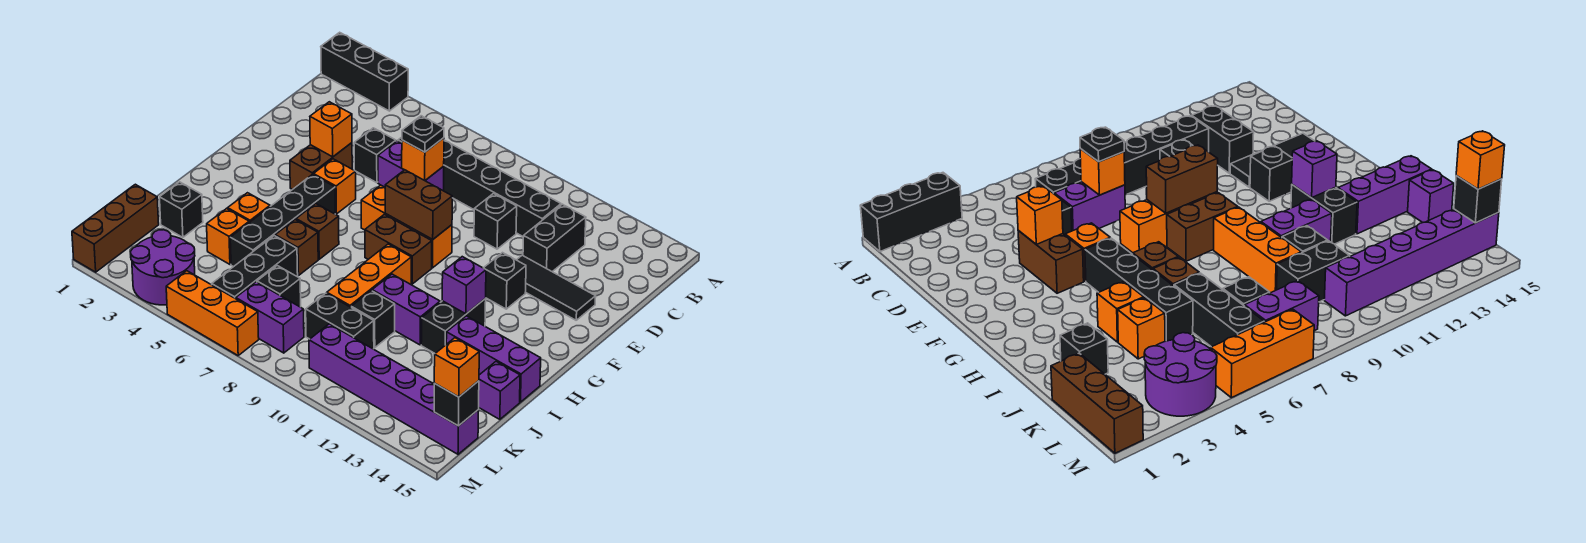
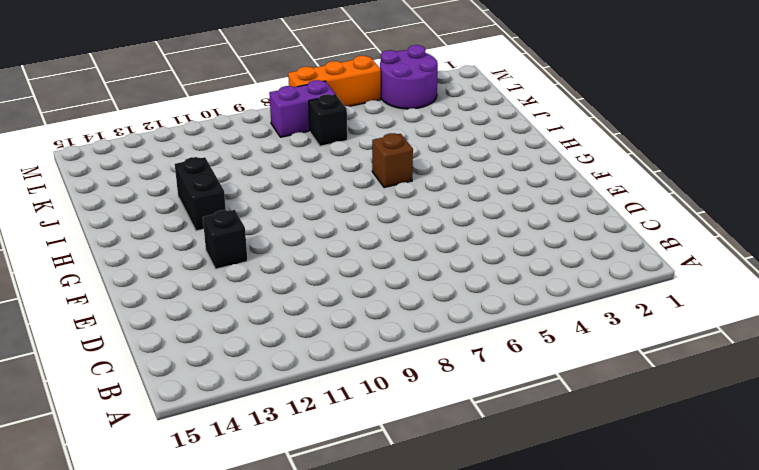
none -> black 1x3 brick [321,32,408,111]
none -> black 1x6 brick [398,137,561,237]
none -> black 1x2 brick [523,204,586,272]
none -> black 1x1 brick [354,128,396,183]

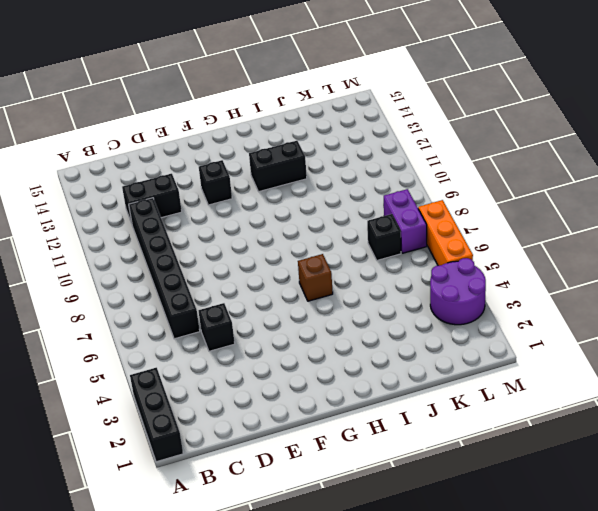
none -> purple 1x2 brick [378,141,444,191]
none -> black 1x1 brick [474,194,517,249]
none -> brown 1x2 brick [290,143,352,190]
none -> black 1x3 tile [517,255,596,320]

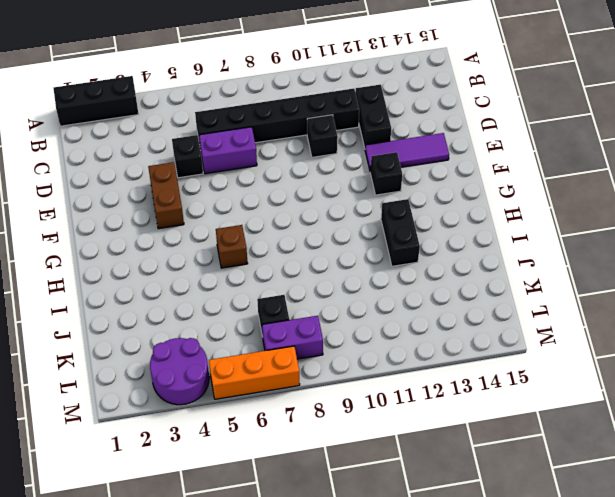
purple 1x3 tile [365,133,449,170] -> black 1x3 tile [517,255,596,320]
none -> orange 1x1 brick [313,159,356,214]
none -> orange 1x3 brick [361,185,452,268]
none -> black 1x4 brick [230,174,335,267]
none -> brown 1x2 brick [365,214,432,284]

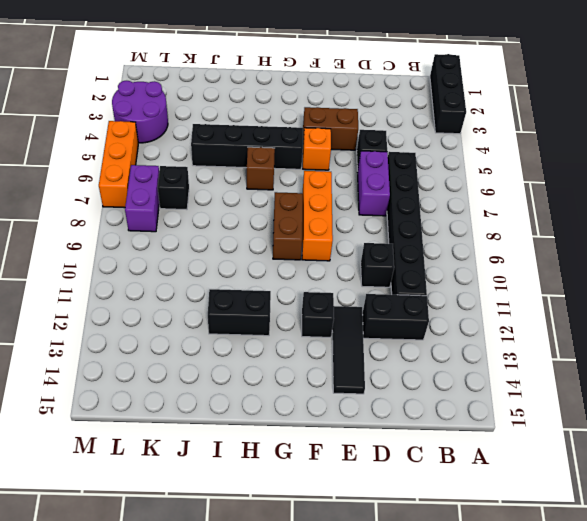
none -> orange 1x3 brick [327,244,411,307]
none -> orange 1x1 brick [228,193,270,222]
none -> brown 1x1 brick [275,220,318,276]
none -> purple 1x2 brick [372,274,440,345]

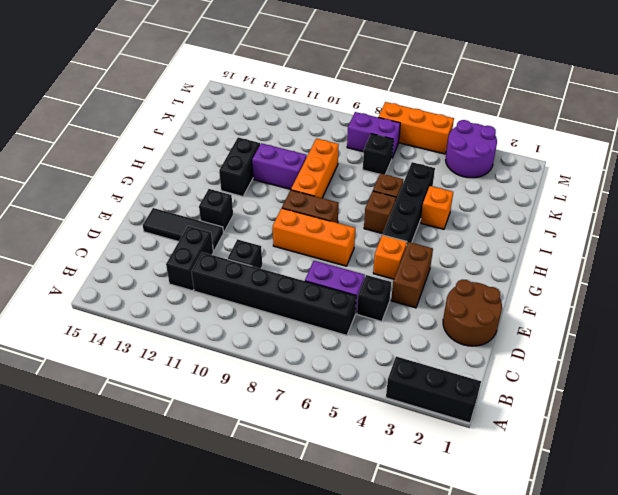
brown 2x2 round brick [443,279,502,346] -> none
none -> purple 1x3 brick [446,316,541,402]
none -> black 1x1 brick [160,182,203,237]
none -> orange 1x1 brick [207,209,249,264]
none -> black 1x3 brick [212,236,298,299]

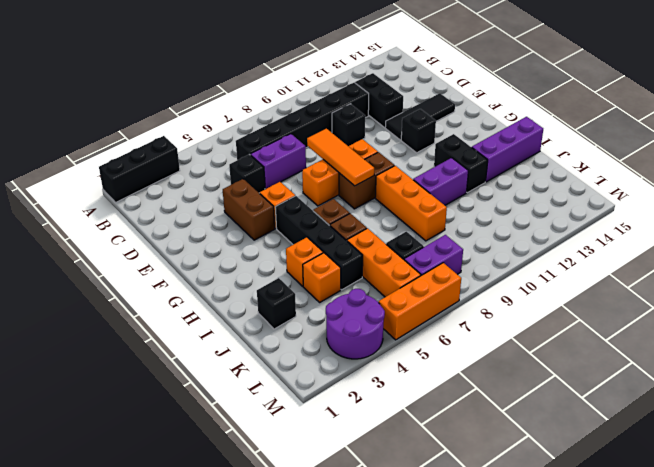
orange 1x3 tile [307,129,374,186] -> brown 1x2 brick [385,170,452,239]
orange 1x3 brick [347,228,421,297] -> black 1x3 brick [212,236,298,299]
none -> black 1x1 brick [351,291,395,348]
none -> purple 1x1 brick [479,362,520,419]
none -> brown 1x3 brick [72,184,159,272]
none -> black 1x2 brick [306,293,374,349]

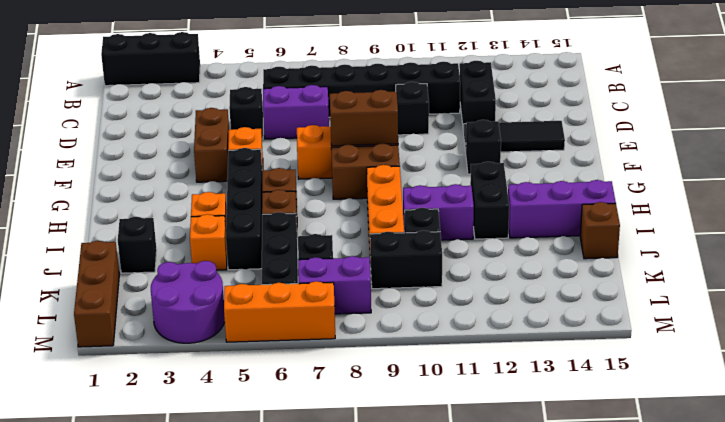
brown 1x1 brick [580,202,620,259] -> purple 1x1 brick [479,362,520,419]
none -> purple 1x6 brick [309,324,479,454]
none -> orange 1x1 brick [402,138,444,180]
none -> orange 1x1 brick [310,102,352,157]
none -> purple 1x1 brick [442,257,486,314]

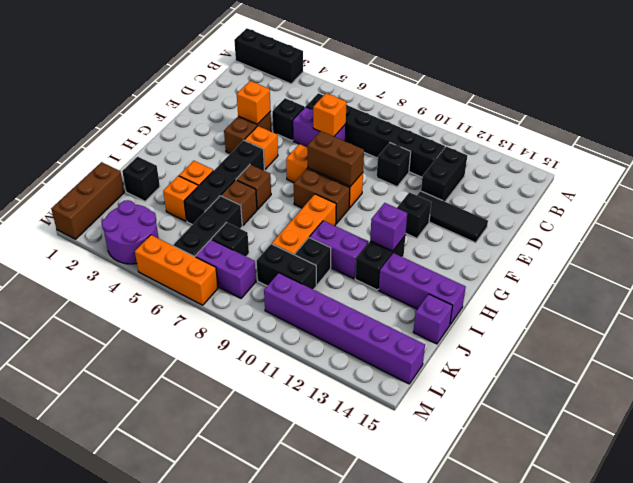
none -> black 1x1 brick [434,381,479,426]
none -> black 1x1 plate [402,116,444,152]
none -> orange 1x1 brick [434,338,479,397]

